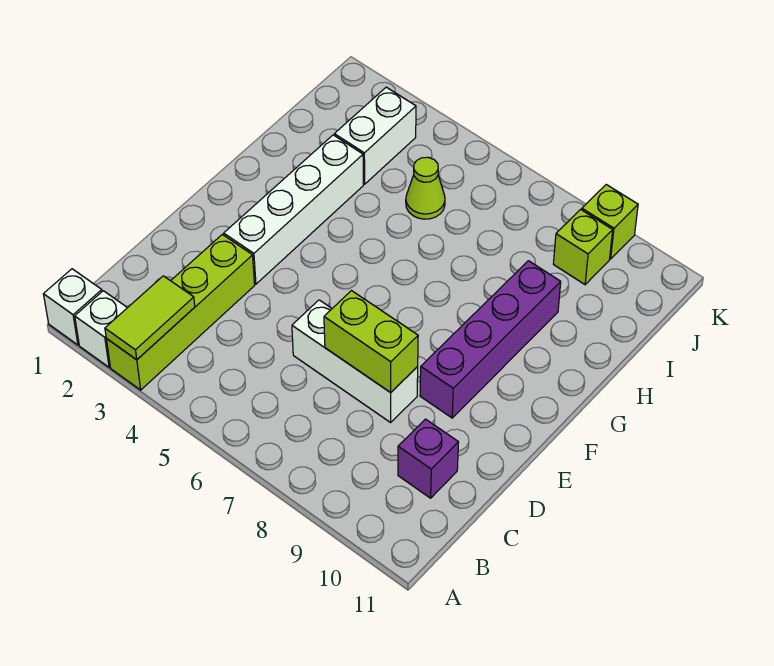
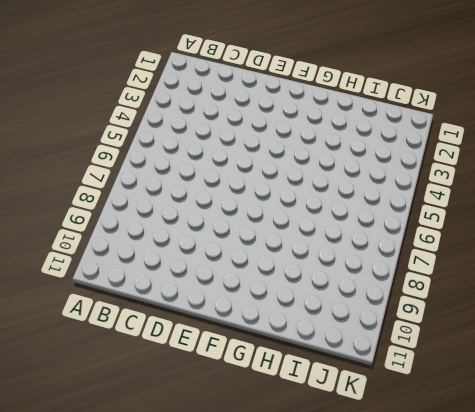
none -> white 1x1 brick [44,269,102,345]
none -> white 1x1 brick [75,291,127,367]
none -> lime 1x4 brick [106,234,255,390]

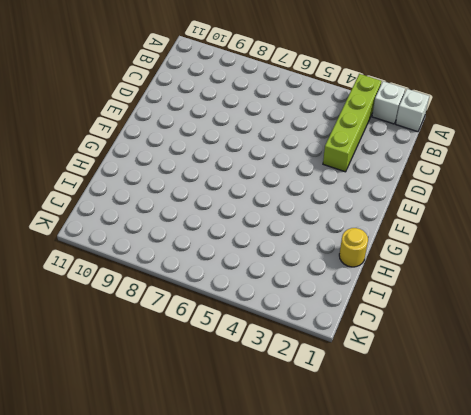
yellow 1x1 round brick [339,228,368,267] -> none
none -> purple 1x1 brick [398,419,459,498]
none -> white 1x3 brick [292,300,418,422]
none -> white 1x4 brick [224,135,363,284]

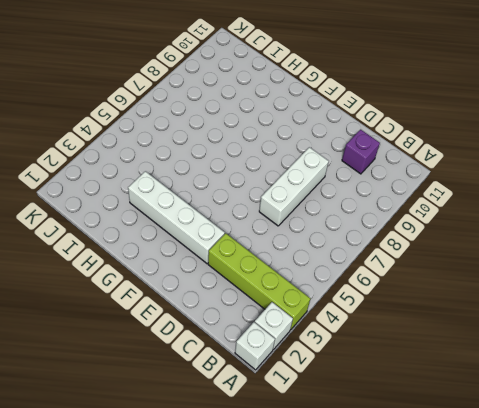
none -> purple 1x4 brick [420,261,561,418]
none -> white 1x2 brick [334,87,416,184]
none -> lime 1x1 cone [406,157,445,219]

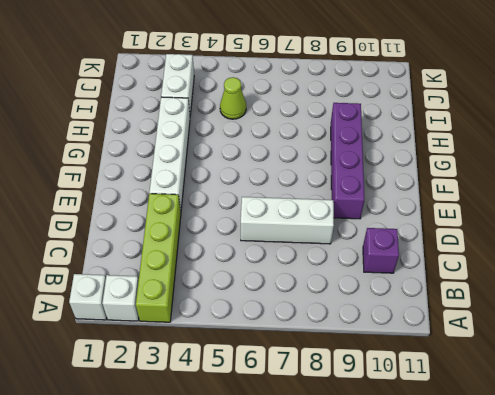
none -> lime 1x1 brick [553,210,613,285]
none -> lime 1x1 brick [582,185,638,259]
none -> lime 1x2 tile [105,276,195,360]

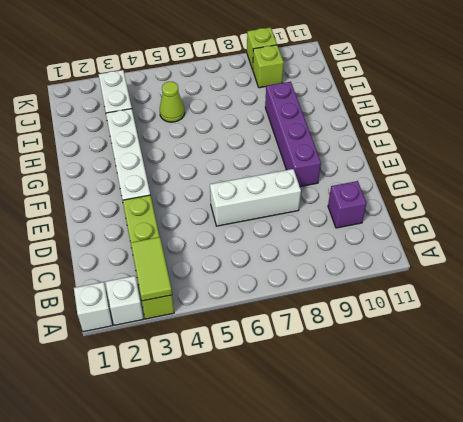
none -> lime 1x2 brick [324,291,418,392]

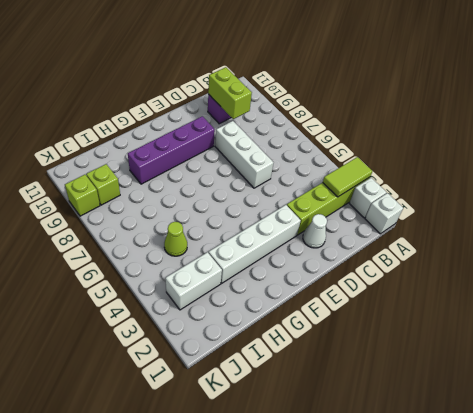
lime 1x2 brick [208,67,252,119] -> lime 1x2 brick moved to [324,291,418,392]
white 1x1 cone [303,214,327,248] -> none

